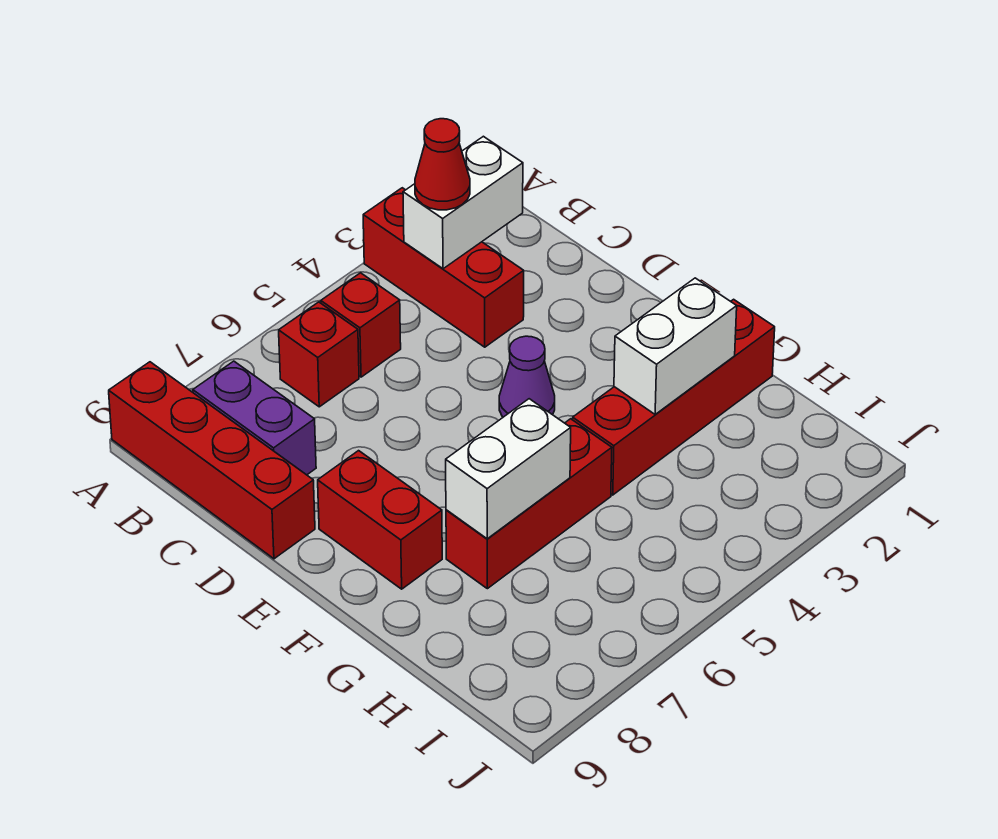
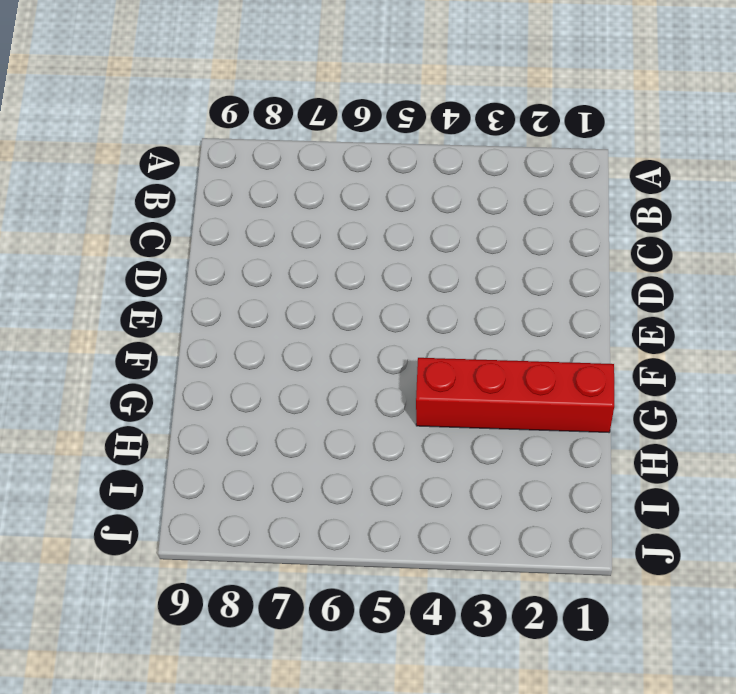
none -> red 1x3 brick [363,188,524,347]
none -> red 1x4 brick [109,362,315,559]
none -> red 1x1 brick [321,273,401,377]

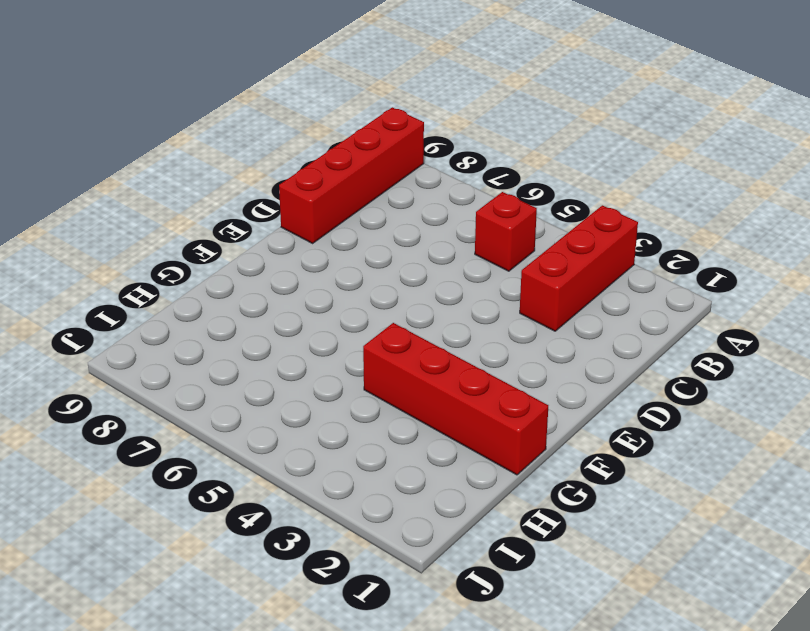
none -> red 1x1 brick [279,302,359,407]
none -> purple 1x2 brick [193,361,316,475]
none -> purple 1x1 cone [499,336,555,417]

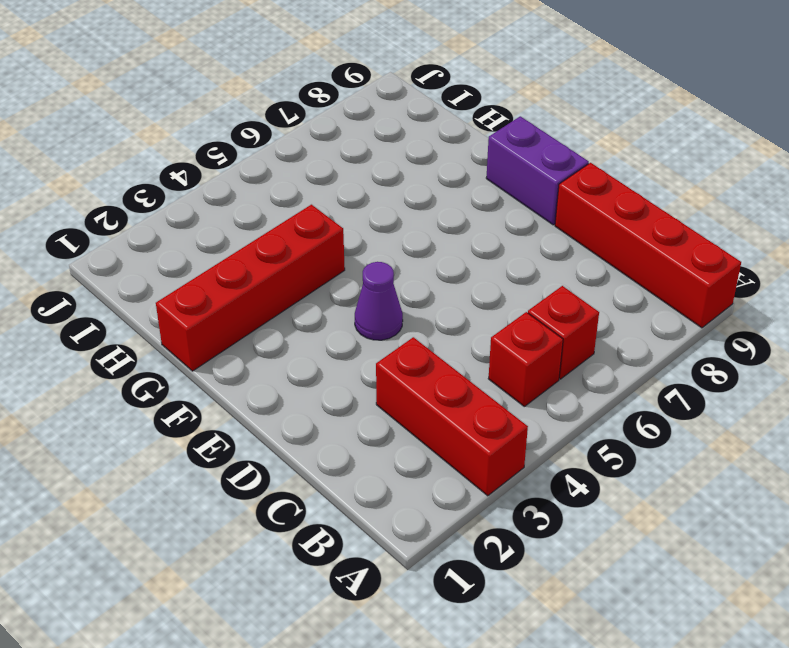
purple 1x2 brick [486,116,589,225] -> purple 1x2 brick moved to [193,361,316,475]
none -> red 1x2 brick [318,451,442,589]
none -> red 1x3 brick [446,419,612,589]
none -> white 1x2 brick [403,136,523,269]

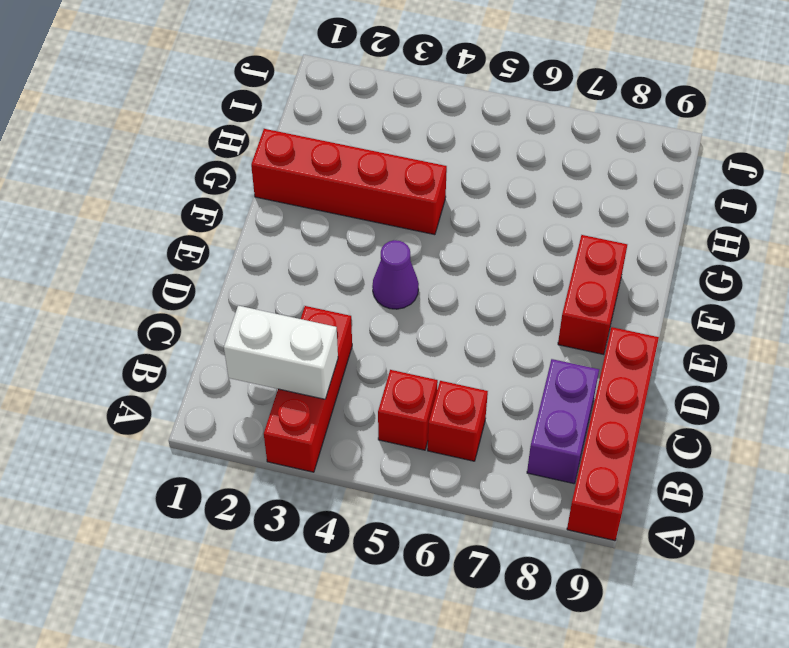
none -> red 1x3 brick [446,419,612,589]
none -> white 1x2 brick [614,278,737,414]
none -> white 1x2 brick [446,399,571,539]

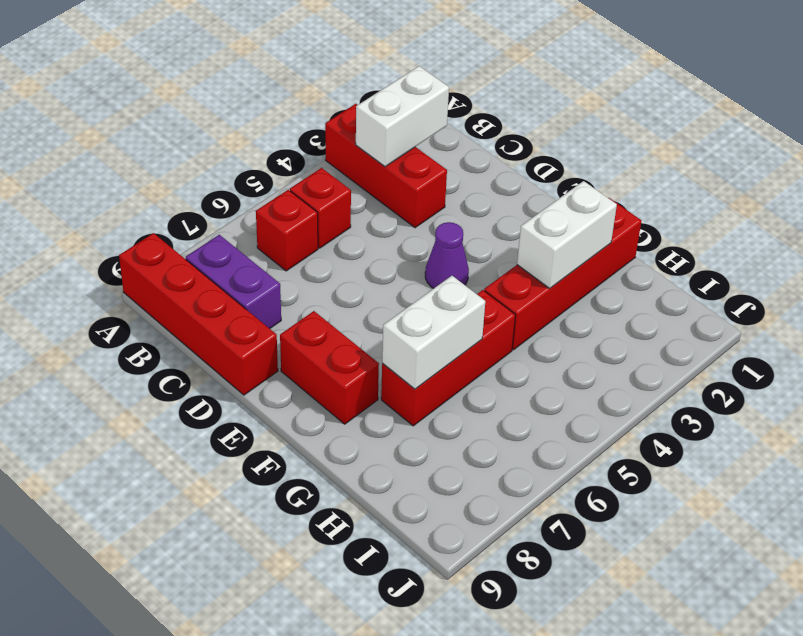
none -> red 1x1 cone [415,119,470,210]

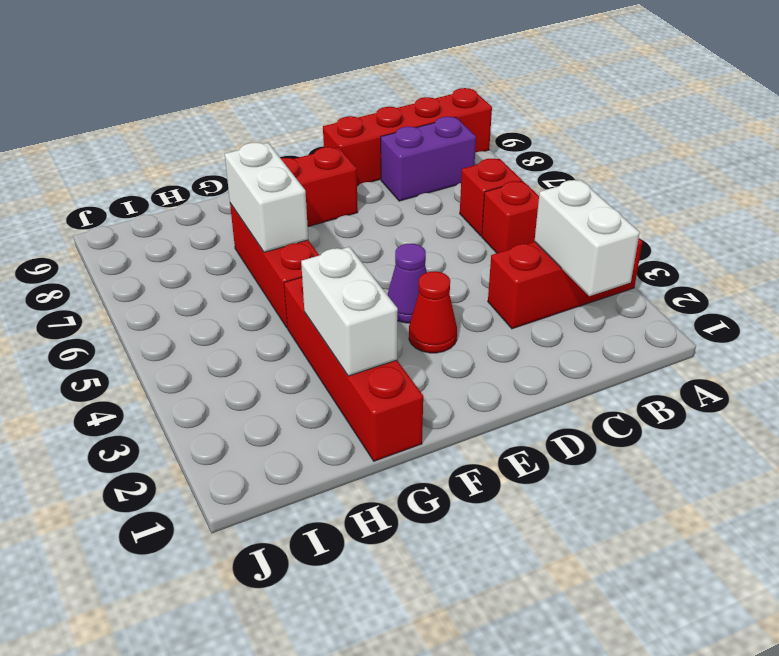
red 1x1 cone [409,271,457,353] -> red 1x1 cone moved to [415,119,470,210]

